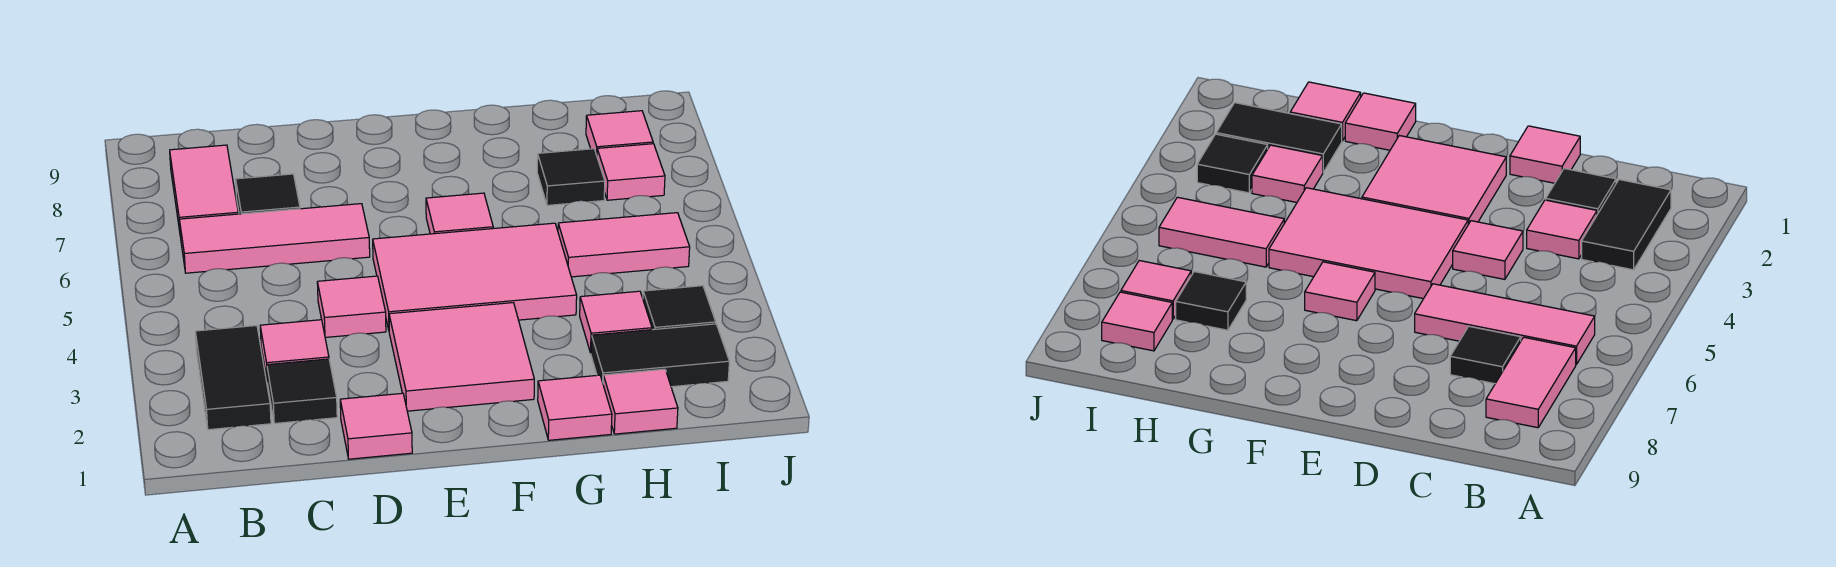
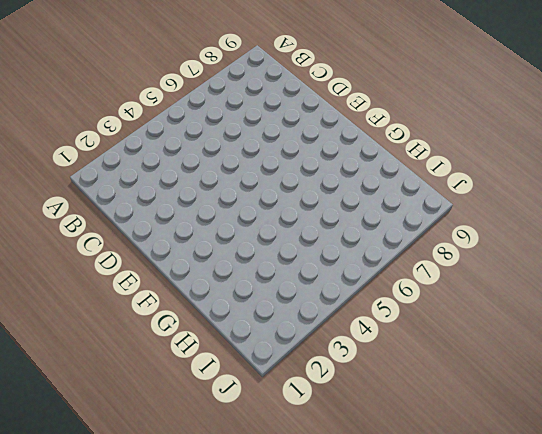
none -> black 1x2 tile [195,326,271,430]
none -> pink 1x3 tile [179,204,370,273]
none -> pink 1x2 tile [170,145,238,231]

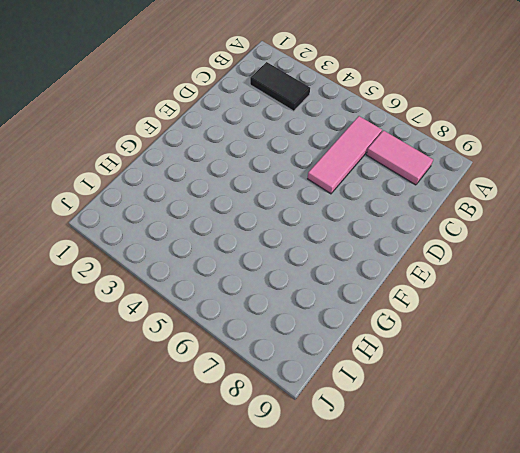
none -> black 1x1 tile [267,359,337,423]
none -> pink 1x1 tile [260,320,329,382]
none -> black 1x1 tile [236,174,300,214]

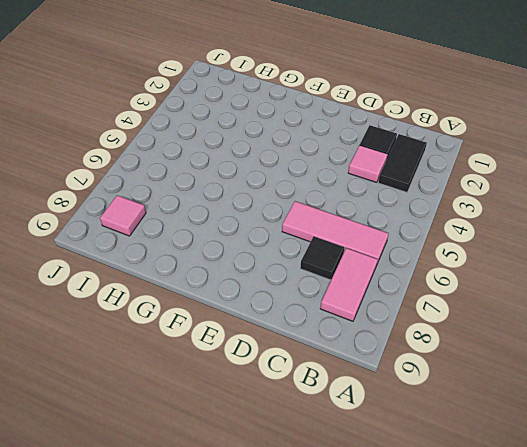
none -> pink 1x1 tile [340,393,412,459]
none -> pink 1x1 tile [317,276,386,337]
none -> pink 2x2 tile [389,303,534,411]

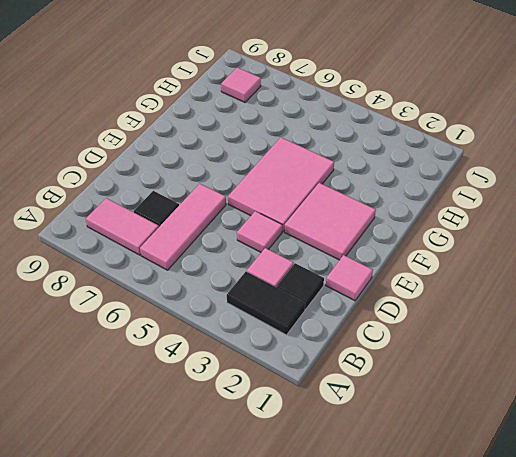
none -> pink 1x1 tile [426,193,493,234]
none -> pink 1x1 tile [538,375,612,440]
none -> pink 1x1 tile [603,369,678,434]

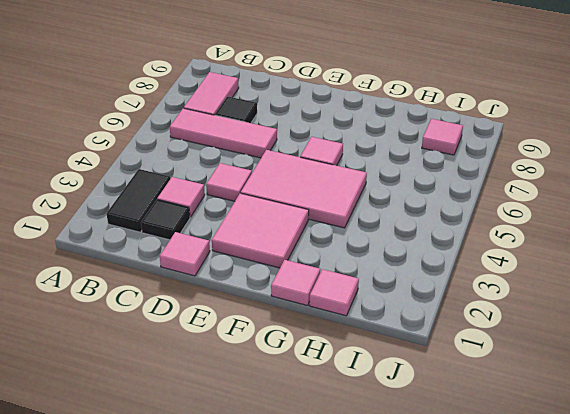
none -> black 1x2 tile [591,324,729,387]
none -> pink 1x1 tile [580,291,652,353]
none -> pink 1x2 tile [558,213,690,277]

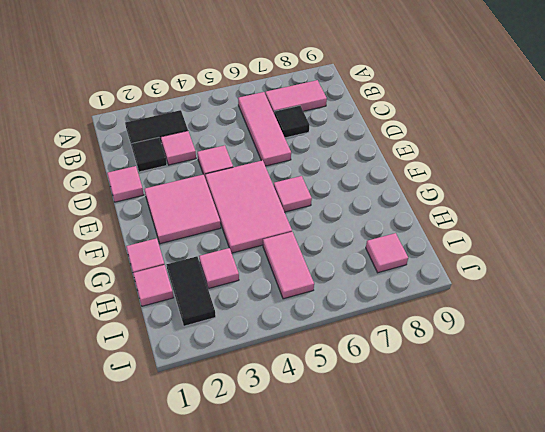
none -> black 1x1 tile [537,149,605,205]
none -> black 1x1 tile [643,286,716,330]
none -> pink 1x1 tile [597,144,665,200]

